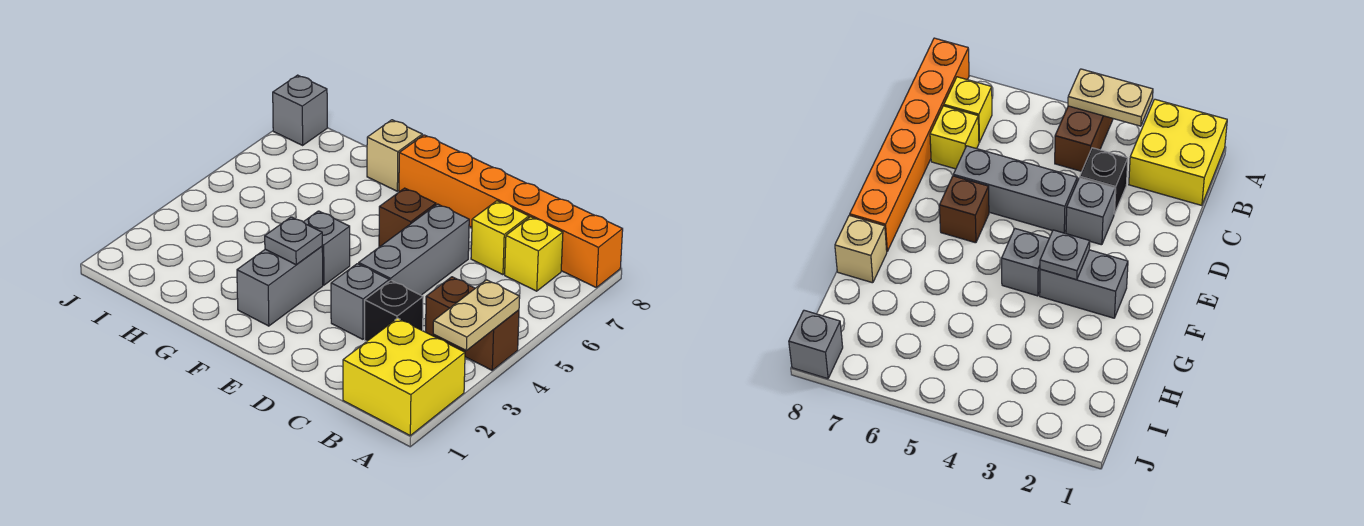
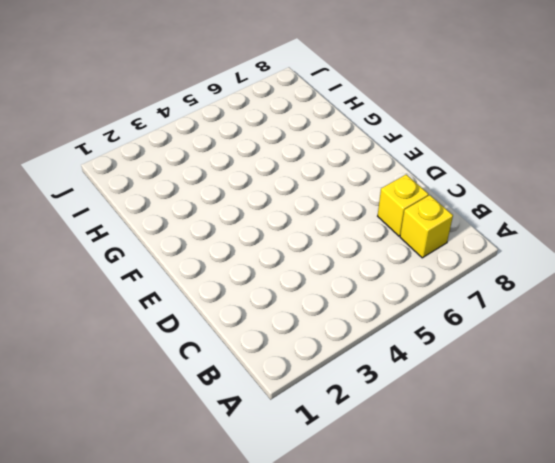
none -> yellow 2x2 brick [343,318,465,435]
none -> brown 1x2 brick [426,277,519,370]
none -> orange 1x6 brick [399,135,623,287]

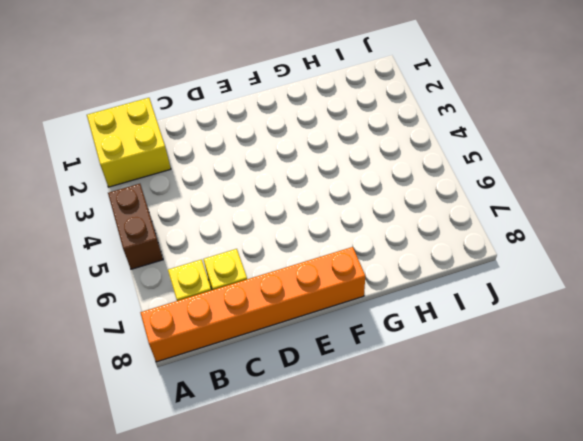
brown 1x2 brick [108,184,163,269] -> brown 1x2 brick turned to [426,277,519,370]
none -> black 1x1 brick [365,281,423,341]
none -> grey 1x1 brick [331,264,389,339]
none -> grey 1x3 brick [359,204,469,295]

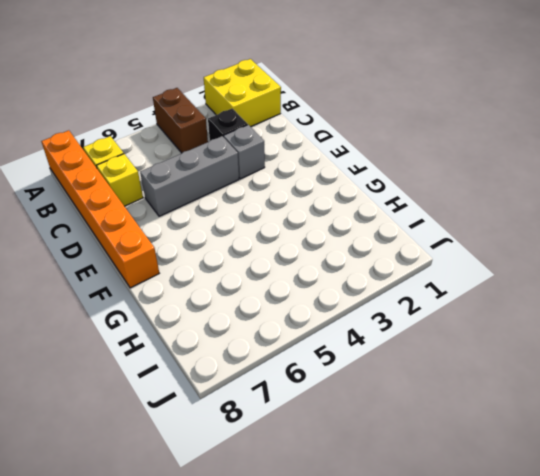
none -> brown 1x1 brick [379,188,436,247]
none -> grey 1x2 brick [237,246,323,326]
none -> grey 1x1 brick [304,211,350,285]

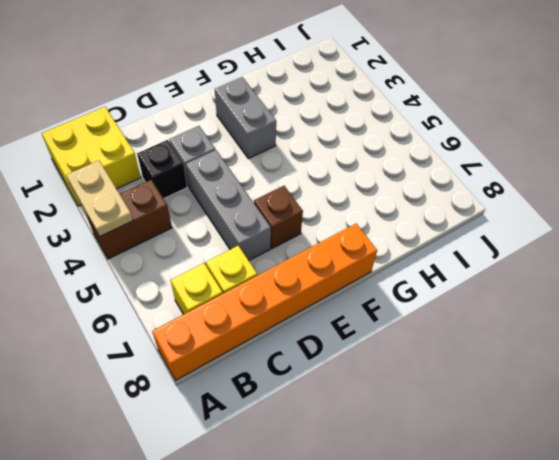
none -> grey 1x1 brick [304,211,350,285]
none -> tan 1x1 brick [367,120,422,191]
none -> grey 1x1 brick [273,75,327,145]

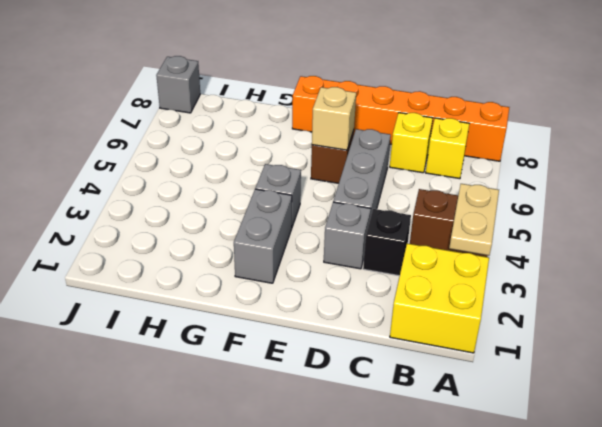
tan 1x1 brick [312,87,356,150] -> tan 1x1 brick moved to [367,120,422,191]
none -> grey 1x1 plate [265,217,322,265]

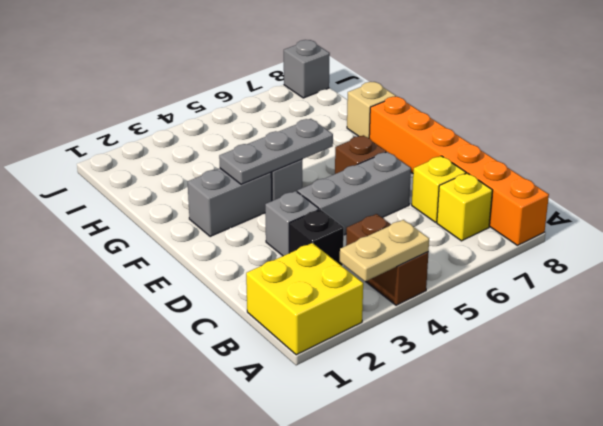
grey 1x3 plate [219,119,333,185] -> grey 1x1 plate [265,217,322,265]

